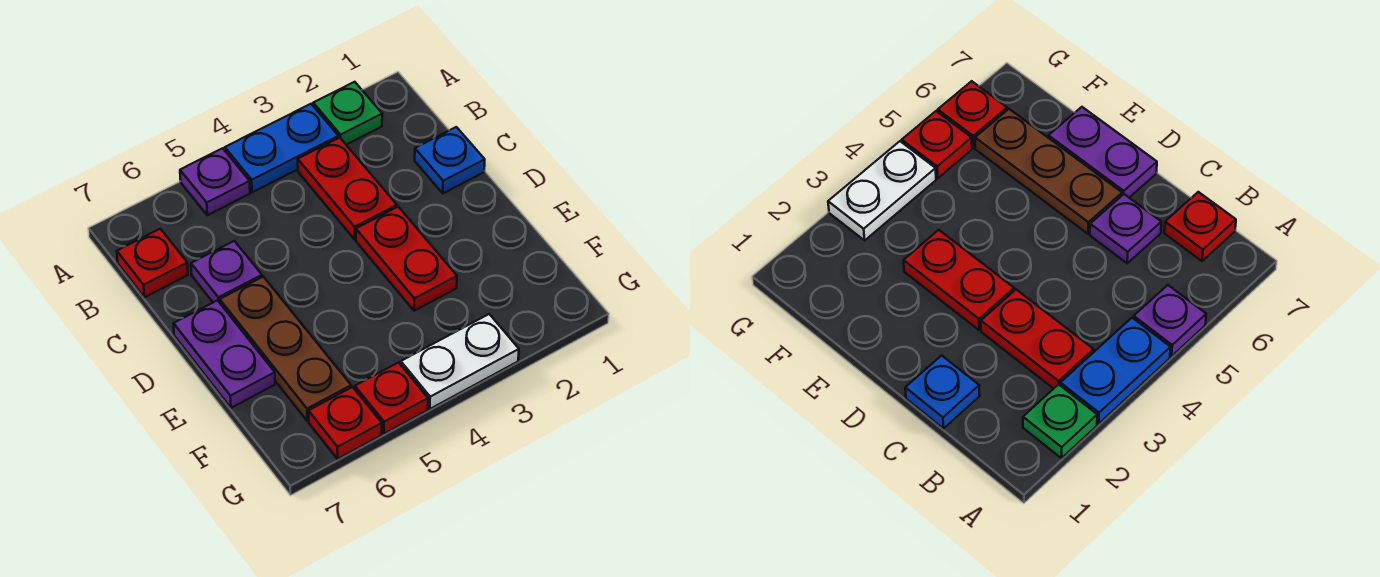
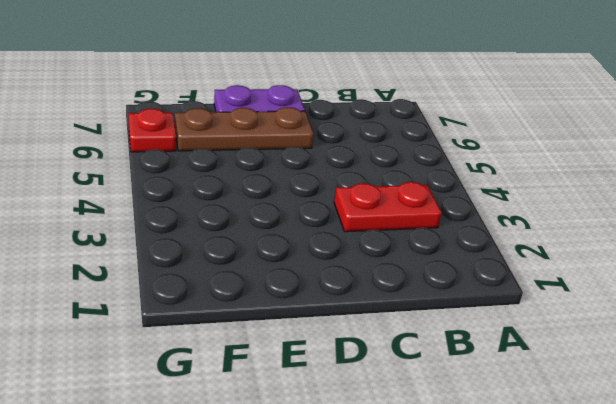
none -> green 1x1 plate [313,82,382,145]
none -> blue 1x2 plate [225,104,338,192]
none -> purple 1x1 plate [180,148,250,215]

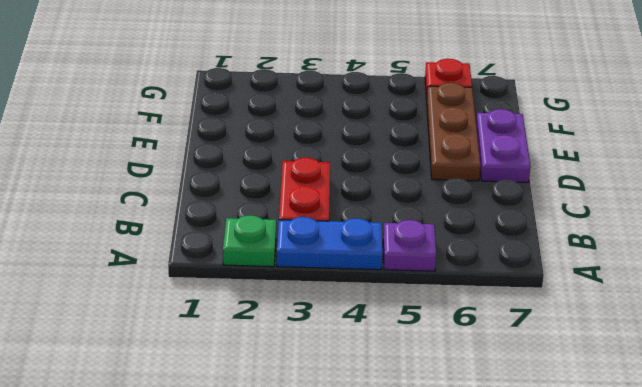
none -> red 1x1 plate [117,229,188,297]
none -> blue 1x1 plate [415,127,485,193]
none -> purple 1x1 plate [191,241,262,303]

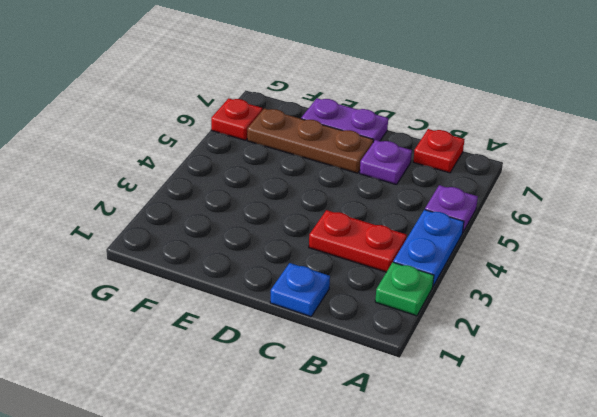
none -> red 1x2 plate [356,207,457,311]
none -> white 1x2 plate [401,314,519,409]
none -> red 1x1 plate [355,363,428,434]

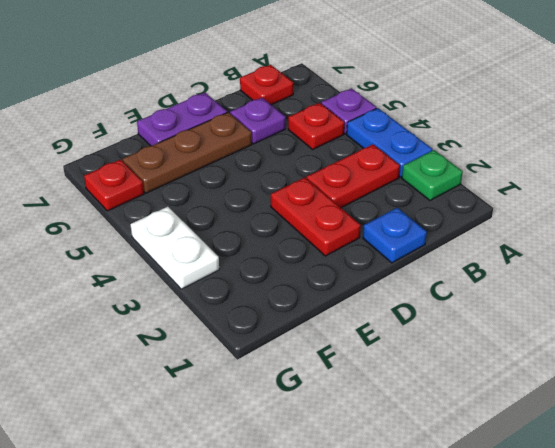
red 1x1 plate [288,103,344,149] -> red 1x1 plate moved to [355,363,428,434]
red 1x2 plate [271,177,361,256] -> red 1x2 plate turned to [356,207,457,311]

